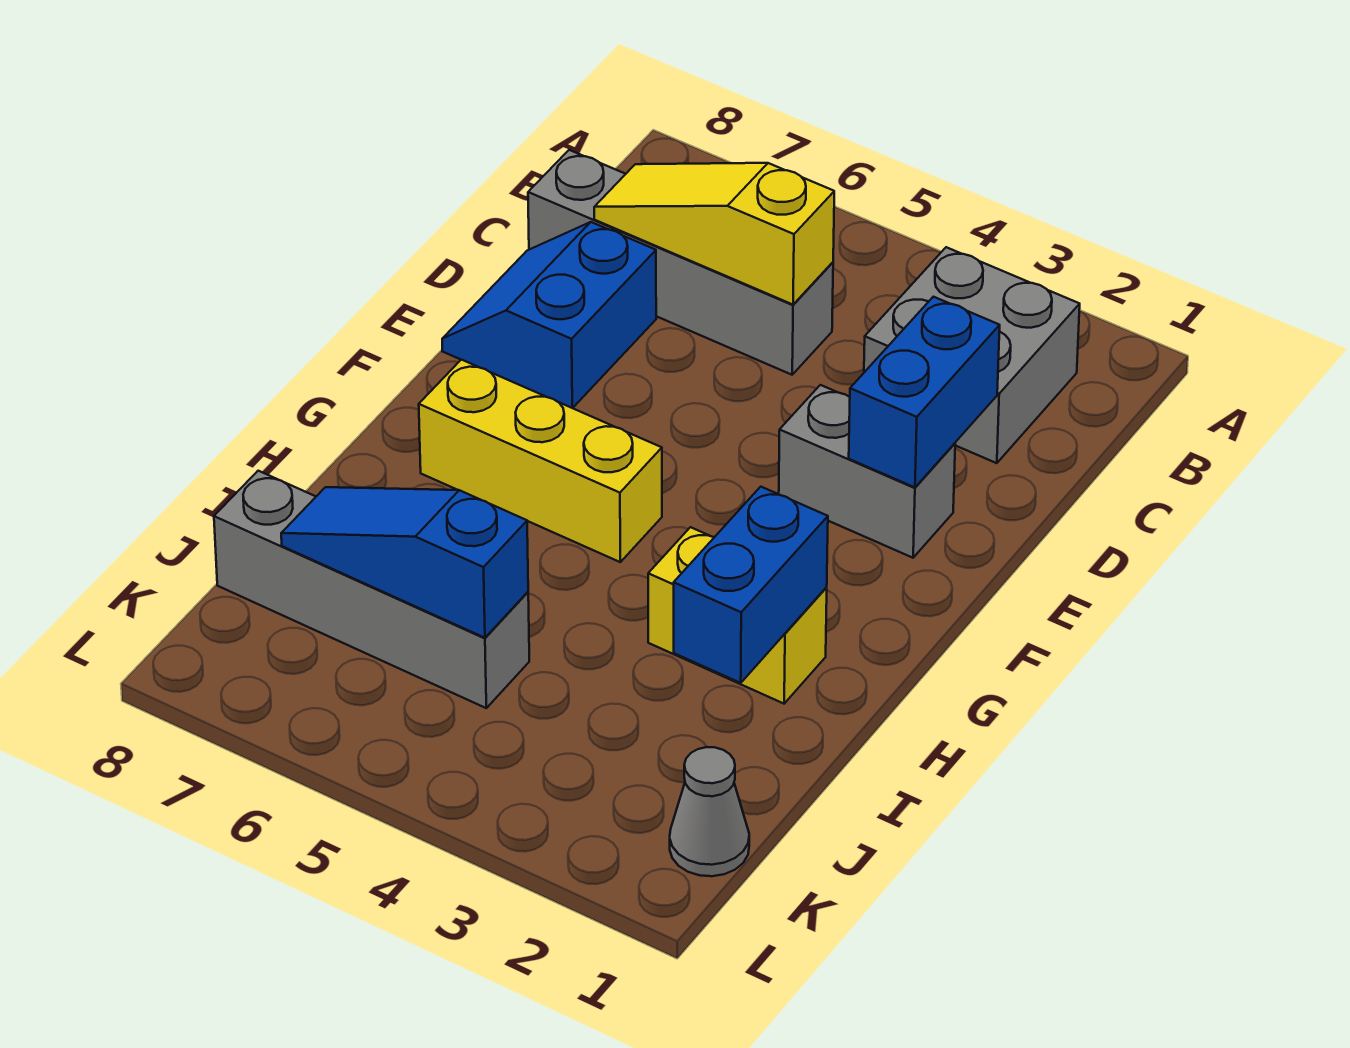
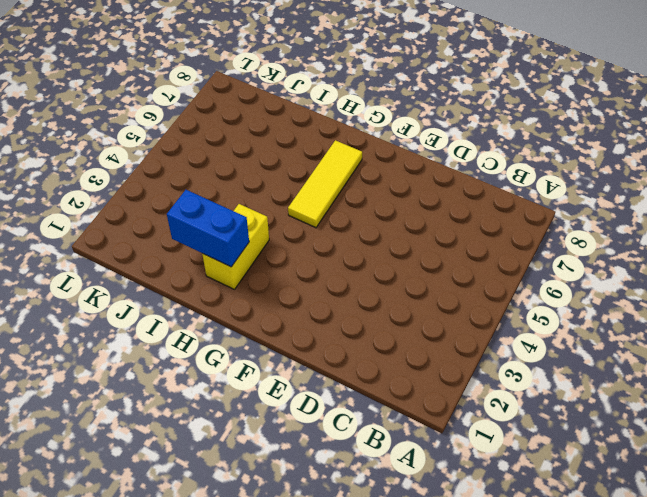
yellow 1x3 tile [288,140,362,228] -> yellow 1x3 brick [419,360,662,562]
none -> grey 2x2 brick [864,247,1080,463]
none -> grey 1x4 brick [528,150,833,375]
none -> blue 2x2 slope [442,222,656,408]

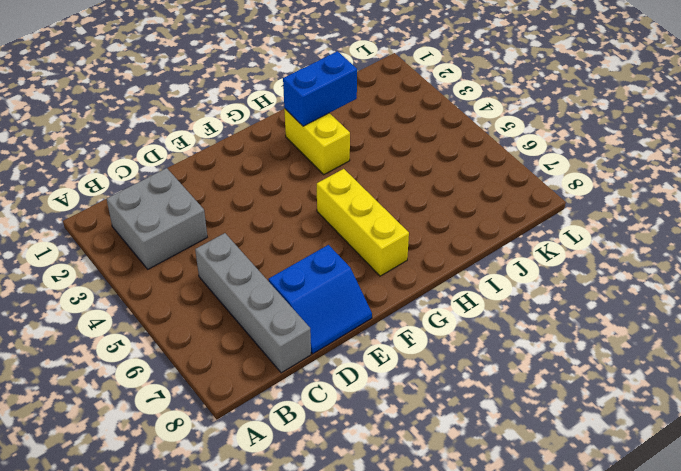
none -> grey 1x2 brick [779,385,955,558]
none -> grey 1x4 brick [214,471,529,708]
none -> grey 1x1 cone [670,747,749,876]

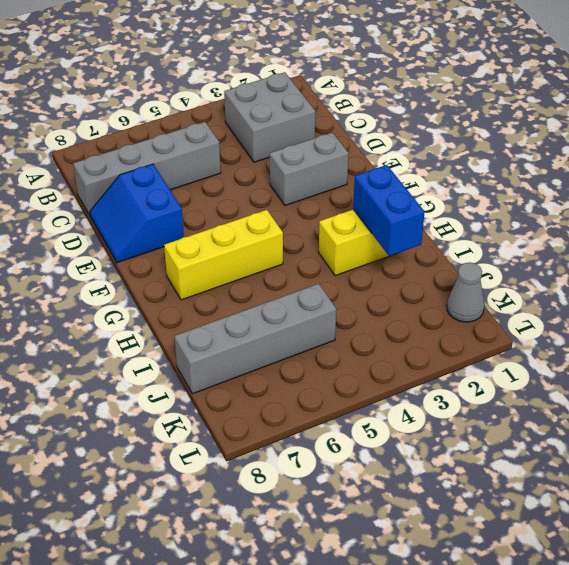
none -> yellow 1x3 slope [594,163,834,305]
none -> blue 1x2 brick [849,297,1000,487]
none -> blue 1x3 slope [281,487,528,638]

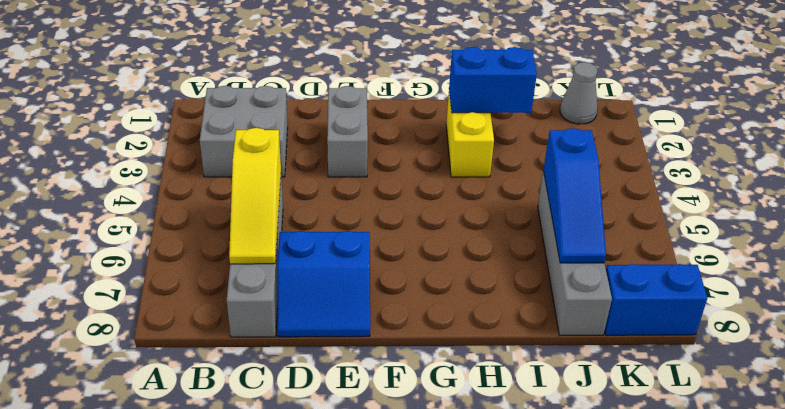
blue 1x2 brick [605,264,707,335] -> blue 1x2 brick moved to [849,297,1000,487]
none -> yellow 1x3 brick [419,360,662,562]

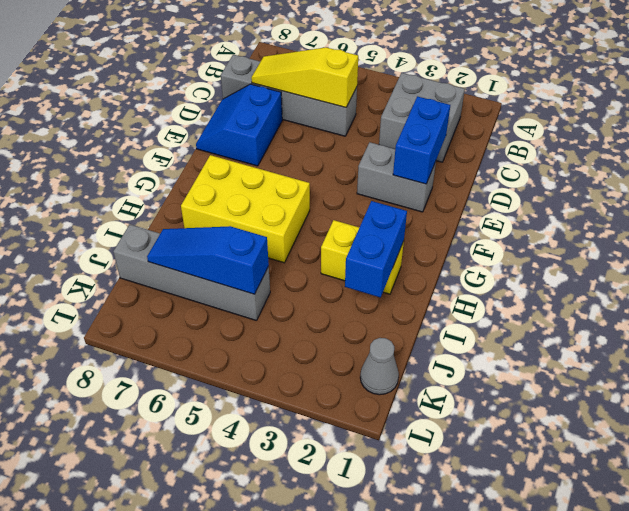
yellow 2x3 brick [181,155,310,263] -> yellow 1x3 brick [419,360,662,562]

